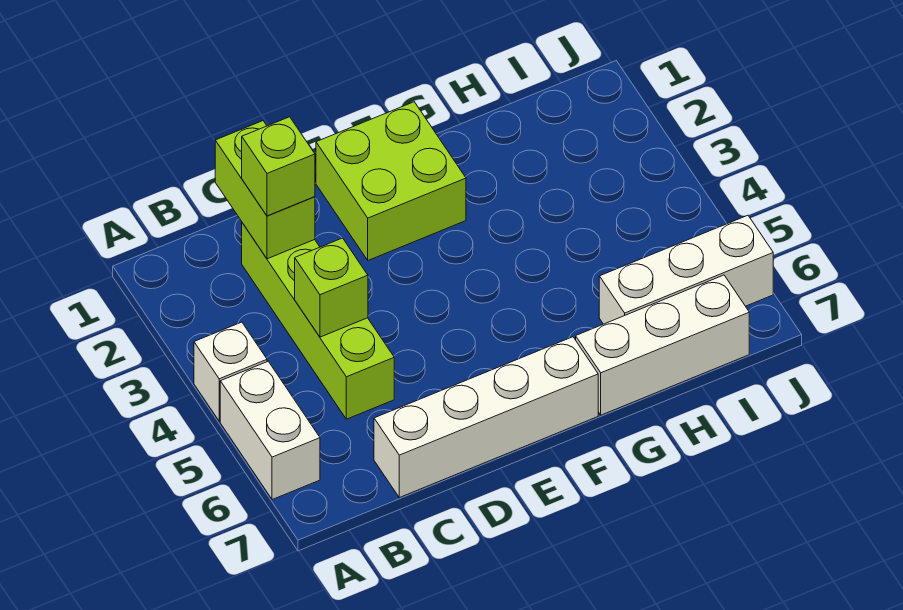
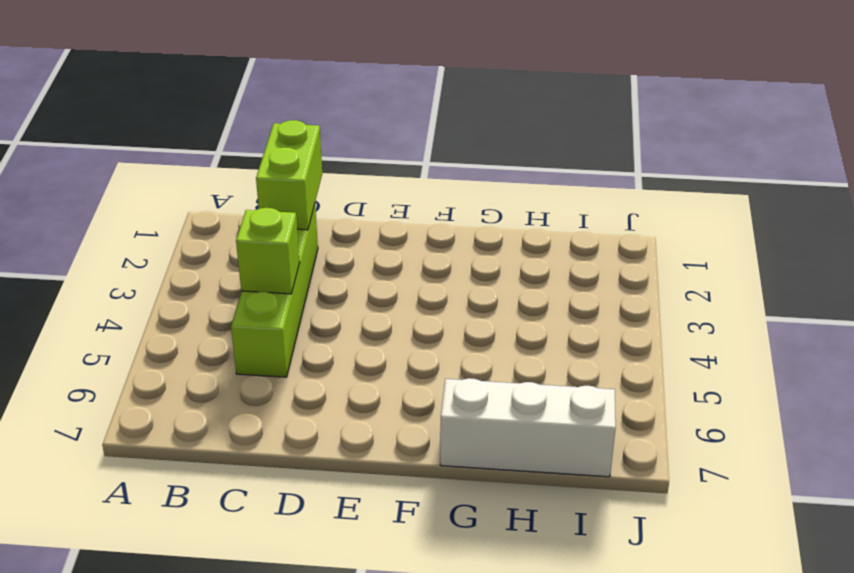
none -> white 1x1 brick [194,322,267,421]
none -> white 1x2 brick [220,361,320,500]

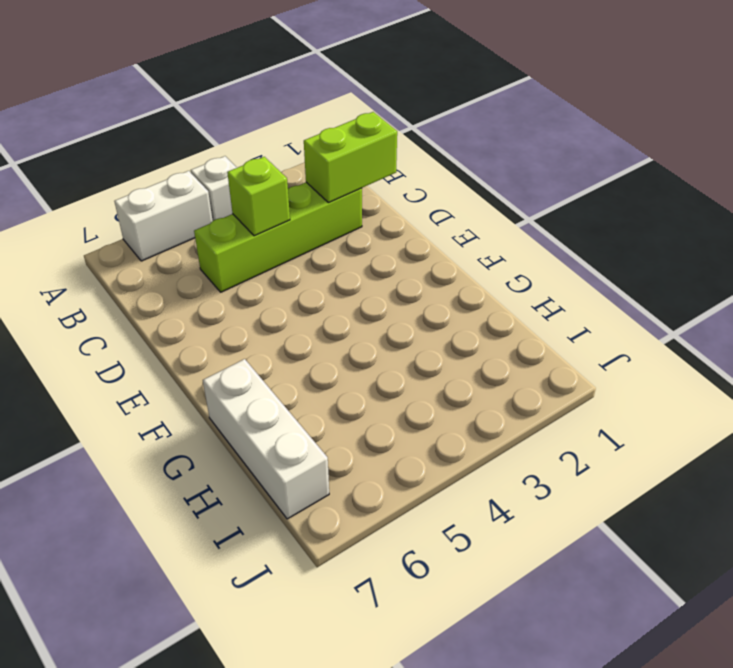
none -> white 1x4 brick [374,337,598,498]
none -> lime 2x2 brick [316,102,466,260]

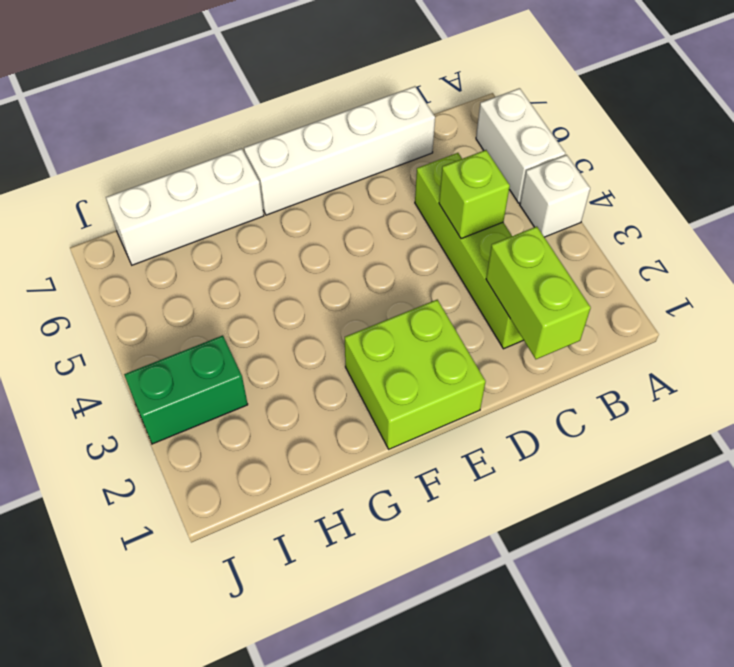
green 1x2 brick [124,335,248,444] -> none
none -> white 1x3 brick [599,215,773,324]
none -> lime 1x1 brick [242,117,315,216]

